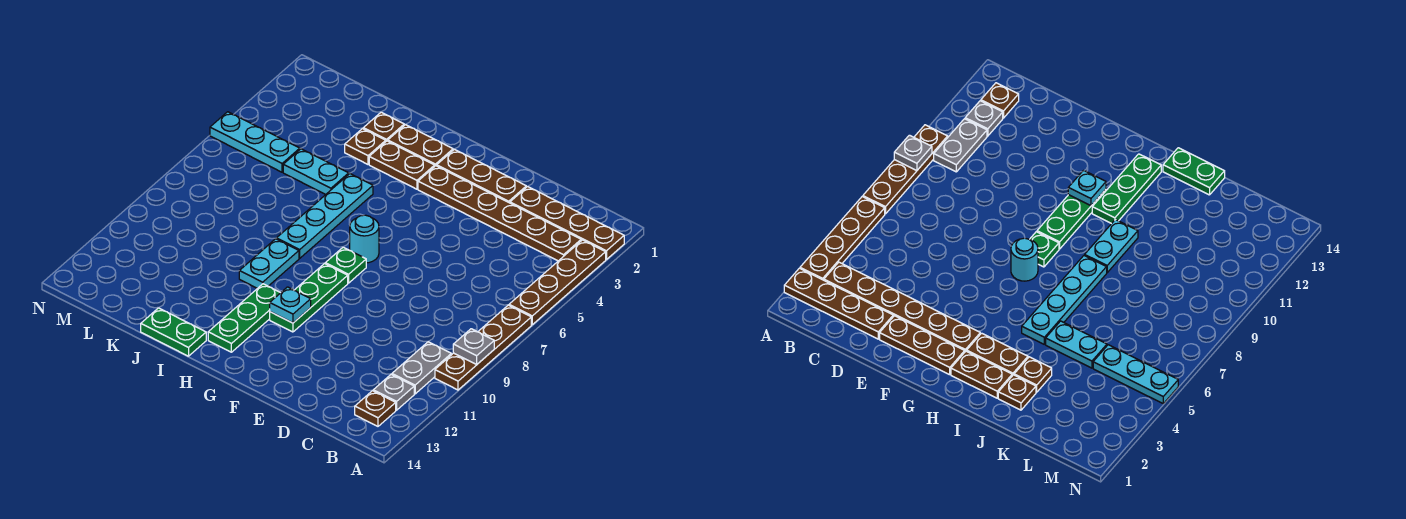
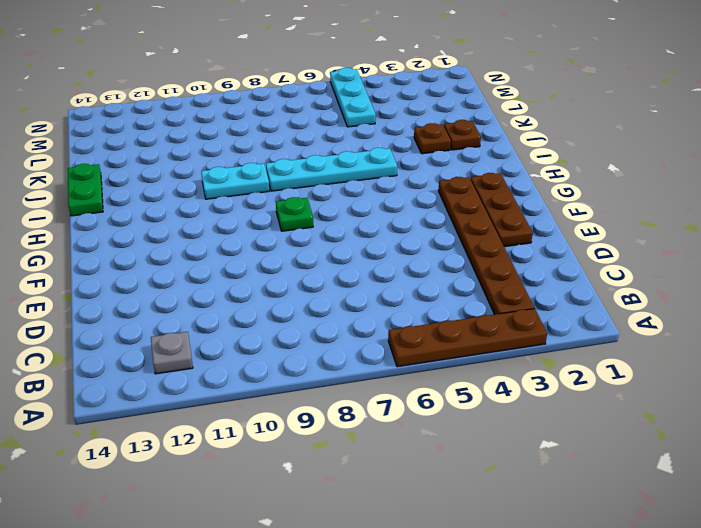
none -> brown 1x4 plate [510,187,624,260]
none -> brown 1x4 plate [435,305,531,390]
none -> grey 1x2 plate [392,342,451,394]

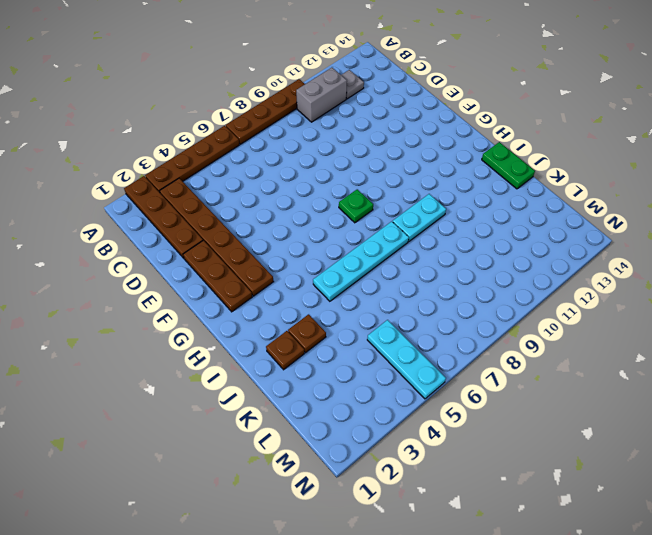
grey 1x2 brick [296,68,347,122] -> grey 1x2 plate [392,342,451,394]
none -> brown 1x1 plate [355,391,396,426]
none -> cyan 1x1 round brick [350,215,379,263]
none -> green 1x3 plate [270,264,348,332]

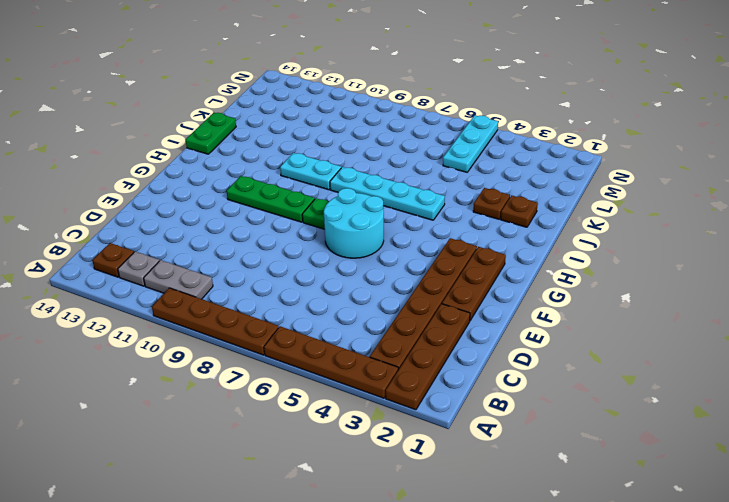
cyan 2x2 round brick [324,188,384,258] -> cyan 1x1 round brick [350,215,379,263]
none -> brown 1x2 plate [388,125,453,166]
none -> brown 1x2 plate [369,141,435,189]
none -> green 1x3 plate [208,284,280,352]

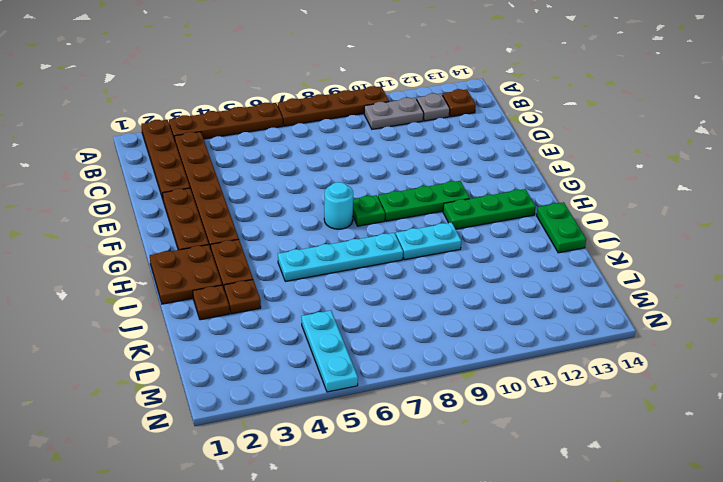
brown 2x2 plate [150,245,222,304] -> brown 1x2 plate [388,125,453,166]
none -> cyan 1x2 plate [283,149,349,194]
none -> grey 1x1 plate [453,329,494,364]
none -> cyan 1x1 plate [270,287,311,323]

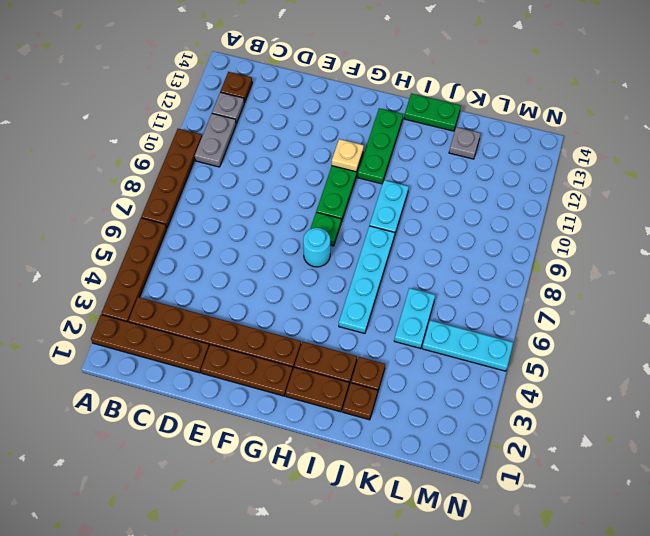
tan 1x1 plate [332,139,364,172] -> cyan 1x1 plate [270,287,311,323]
cyan 1x2 plate [394,288,435,349] -> cyan 1x2 plate turned to [283,149,349,194]
grey 1x1 plate [449,127,481,159] -> grey 1x1 plate moved to [453,329,494,364]

